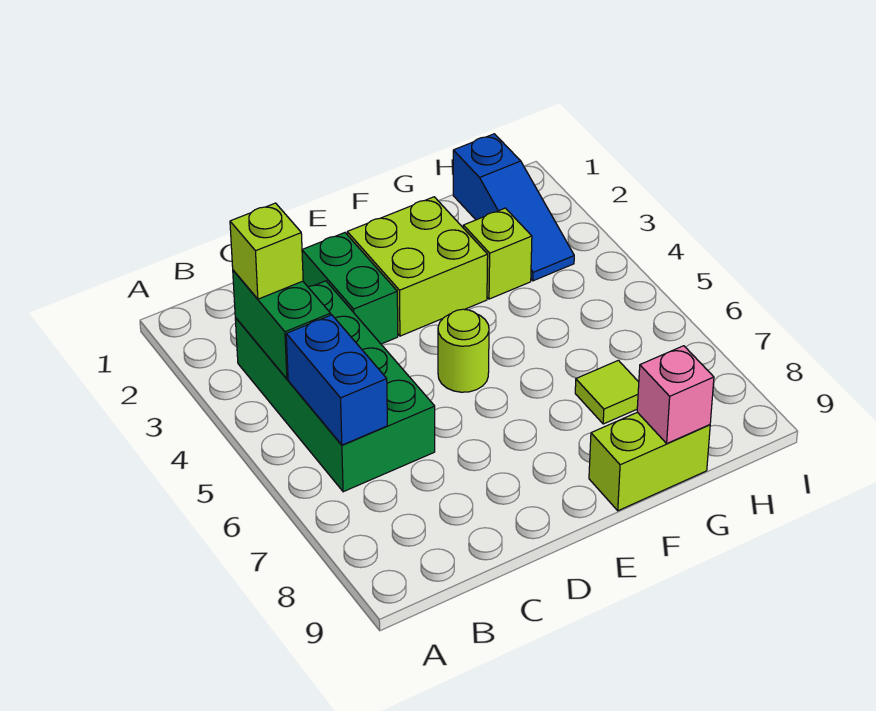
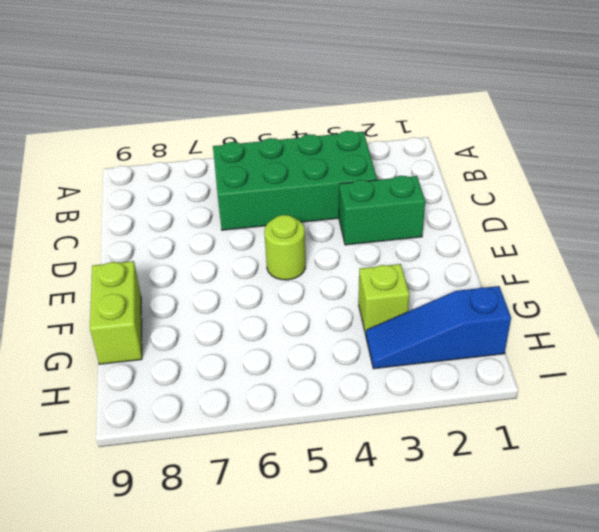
none -> lime 2x2 brick [347,197,488,336]
none -> lime 1x1 tile [575,360,639,424]
none -> green 1x2 brick [233,270,331,379]

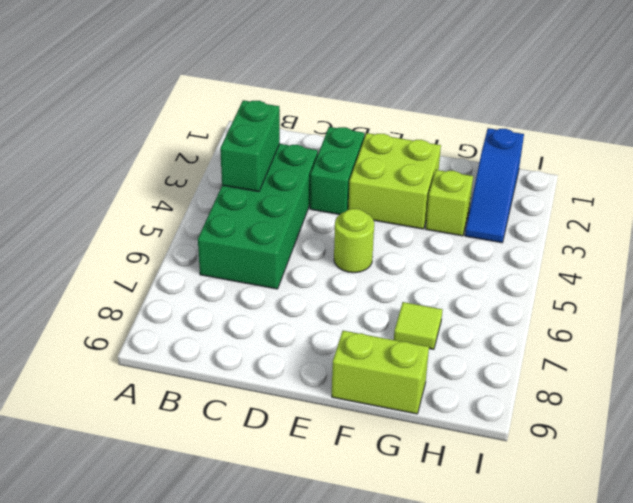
none -> blue 1x2 brick [286,315,387,445]
none -> pink 1x1 brick [637,346,714,443]
none -> lime 1x1 brick [230,203,303,299]

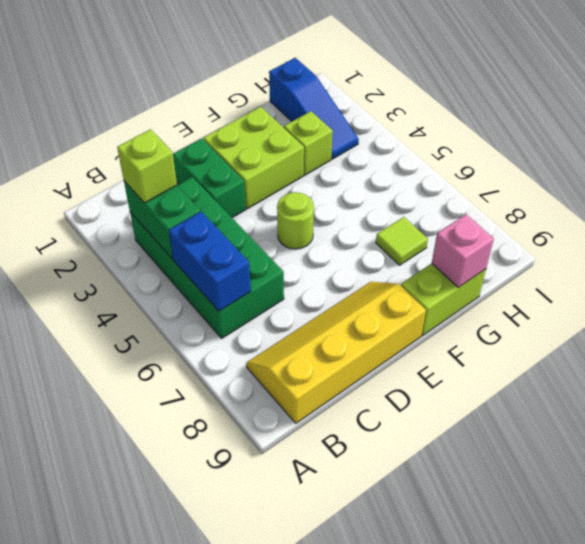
yellow 2x4 slope [246,282,426,423] -> none

